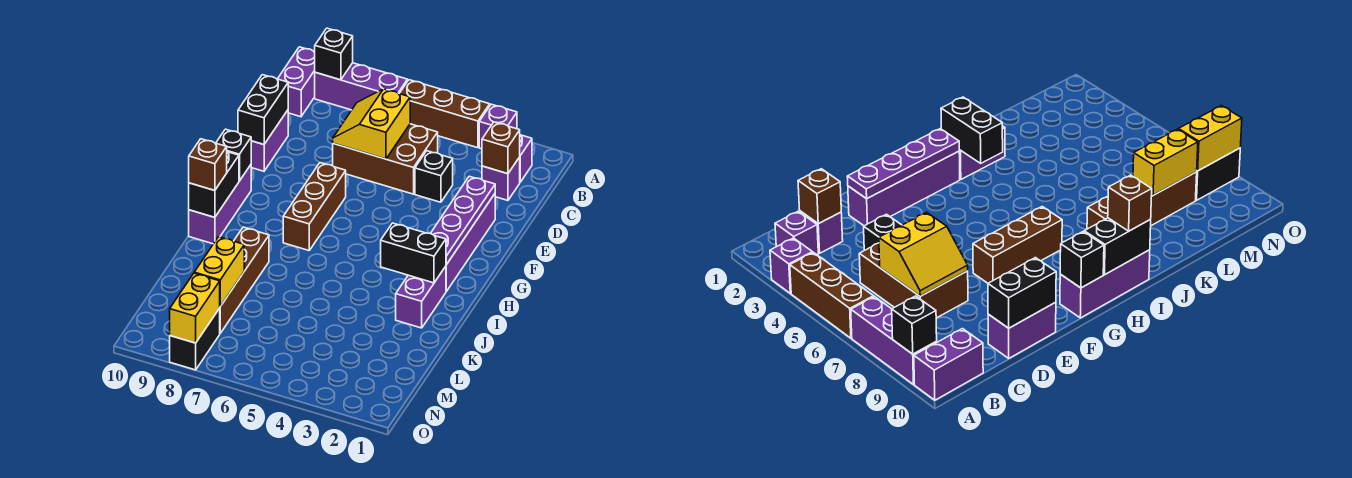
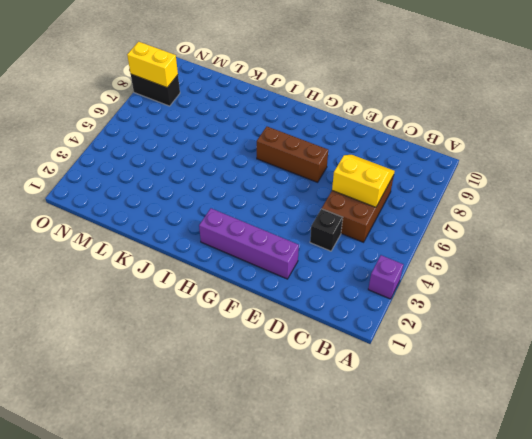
none -> brown 1x3 brick [399,80,490,148]
none -> purple 1x3 brick [315,63,407,110]
none -> purple 1x2 brick [278,47,315,117]

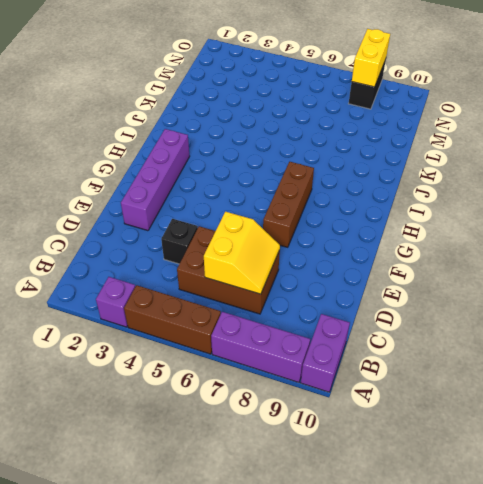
none -> purple 1x1 brick [520,135,532,182]
none -> purple 1x1 brick [482,157,520,200]
none -> purple 1x2 brick [251,110,288,171]

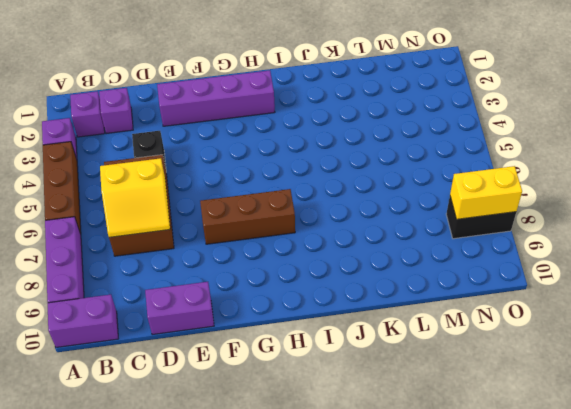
none -> purple 1x3 brick [189,165,251,244]
none -> purple 1x2 brick [396,266,446,328]
none -> brown 1x4 brick [220,227,269,333]

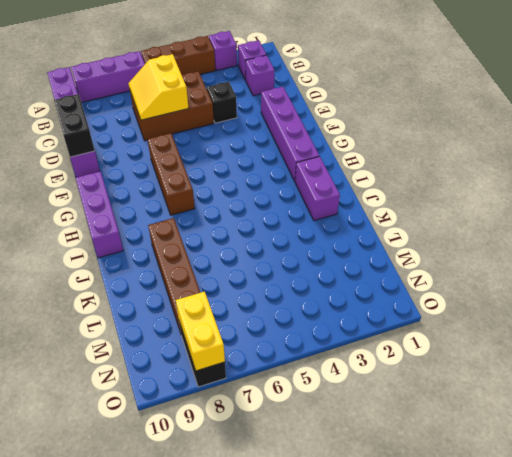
none -> black 1x1 brick [315,28,353,80]
none -> brown 1x1 brick [482,122,520,174]
none -> purple 1x4 plate [431,176,495,265]

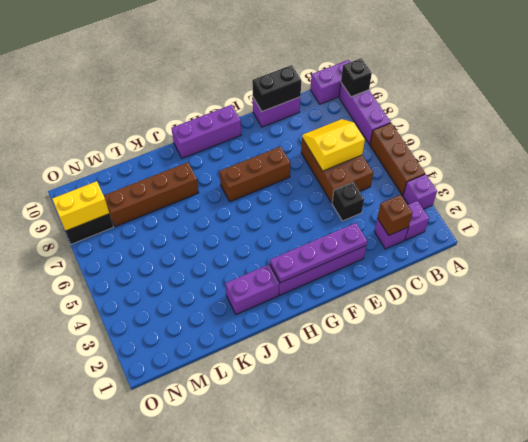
none -> black 1x1 brick [216,129,251,181]
none -> black 1x2 brick [189,152,239,217]
none -> black 1x2 brick [381,223,446,283]

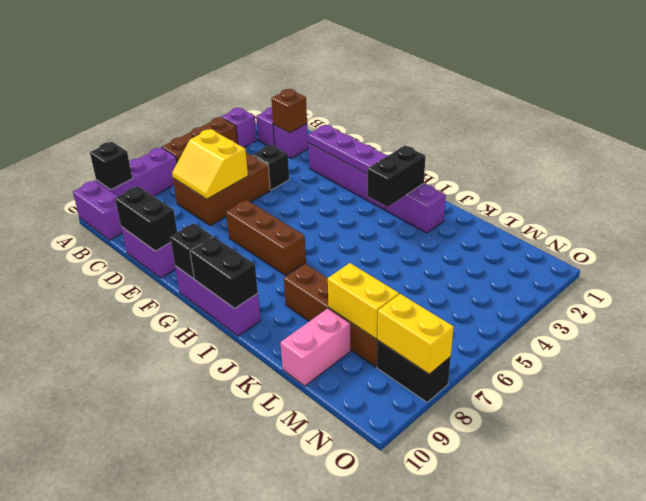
pink 1x2 brick [281,309,350,386] -> none
none -> brown 1x1 brick [189,139,227,190]

